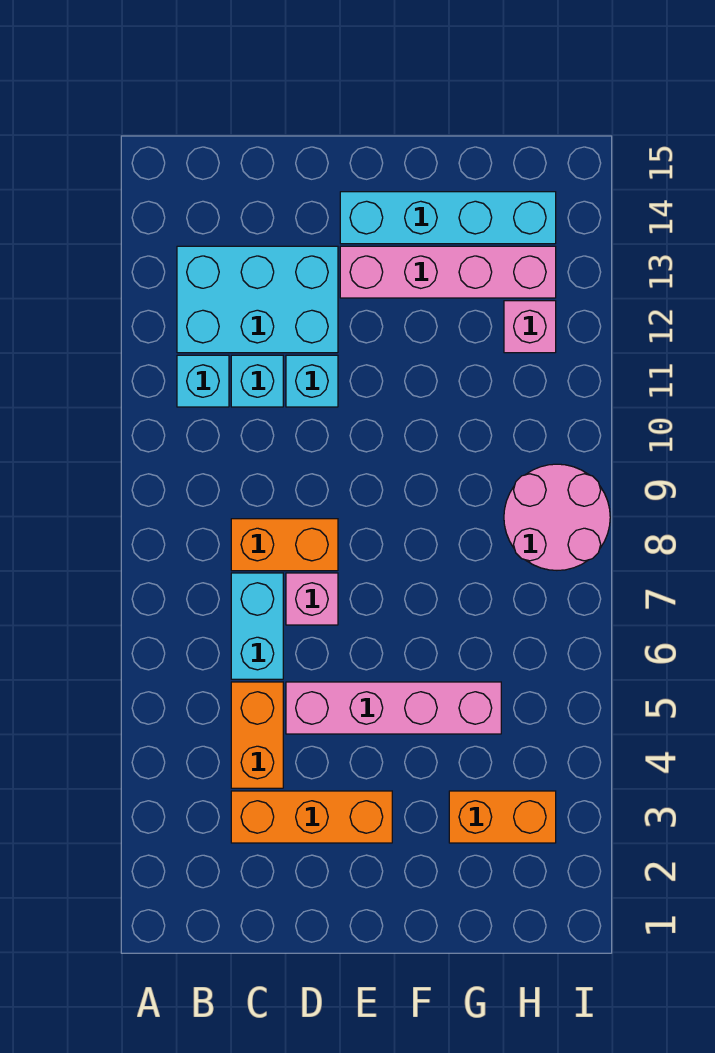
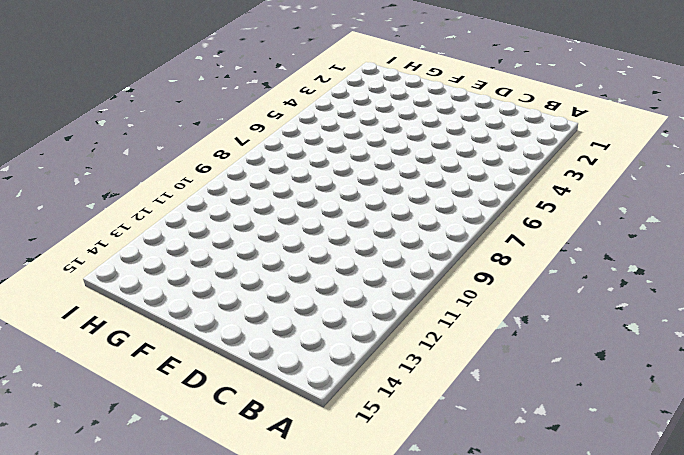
none -> cyan 1x1 brick [177,355,229,407]
none -> cyan 2x3 brick [177,246,338,353]
none -> orange 1x3 brick [231,791,392,843]

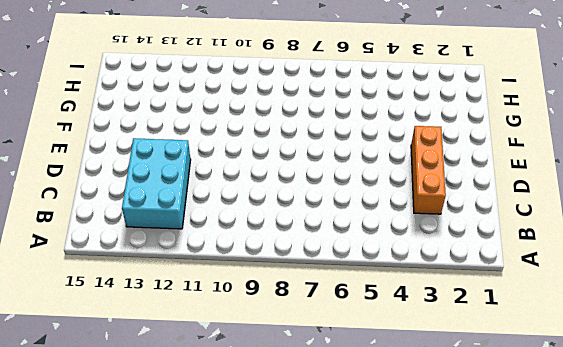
none -> cyan 1x1 brick [177,355,229,407]
none -> orange 1x2 brick [231,682,283,788]
none -> cyan 1x2 brick [231,573,283,679]

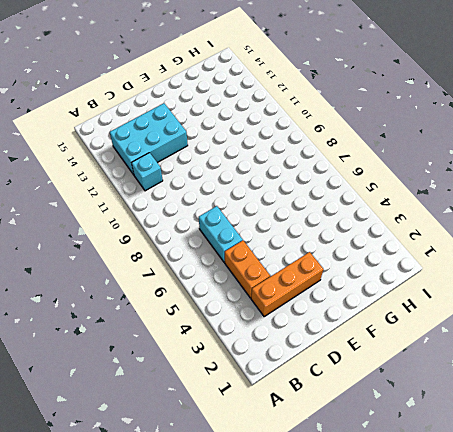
none -> orange 1x2 brick [231,519,338,571]
none -> cyan 1x1 brick [231,355,283,407]
none -> pink 1x4 brick [286,682,501,734]

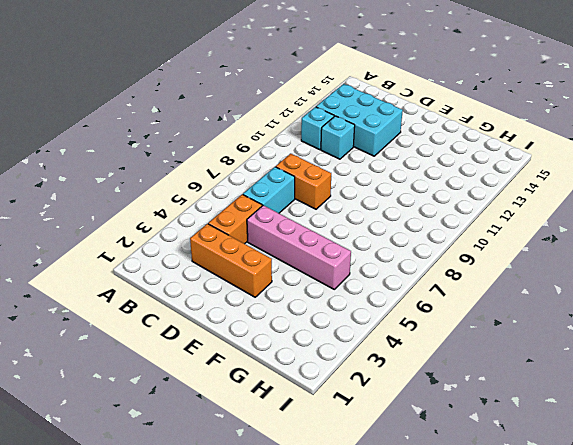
none -> pink 1x1 brick [286,573,338,625]
none -> cyan 1x1 brick [286,355,338,407]
none -> pink 1x4 brick [340,246,556,298]

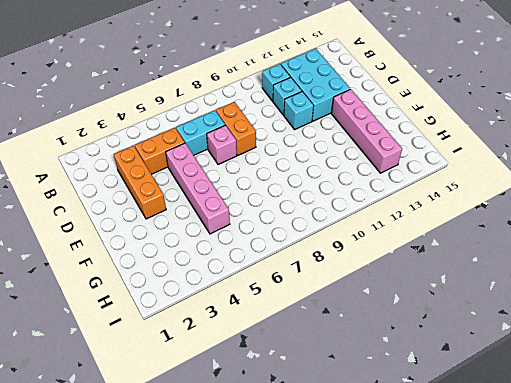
none -> cyan 1x4 brick [340,192,556,244]
none -> orange 1x2 brick [449,791,556,843]
none -> pink 2x2 round brick [504,464,610,570]

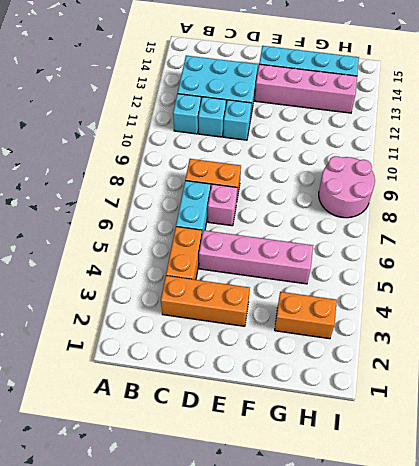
none -> pink 1x1 brick [504,301,556,353]

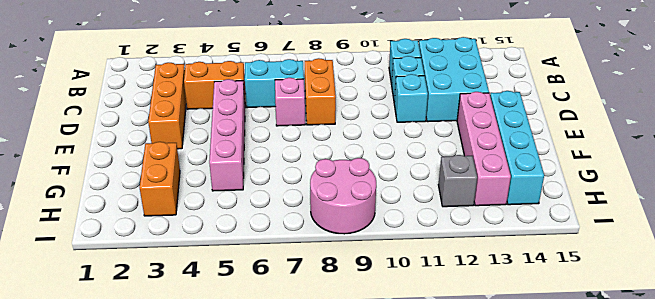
grey 1x1 brick [438,155,477,207] -> pink 1x1 brick [504,301,556,353]

